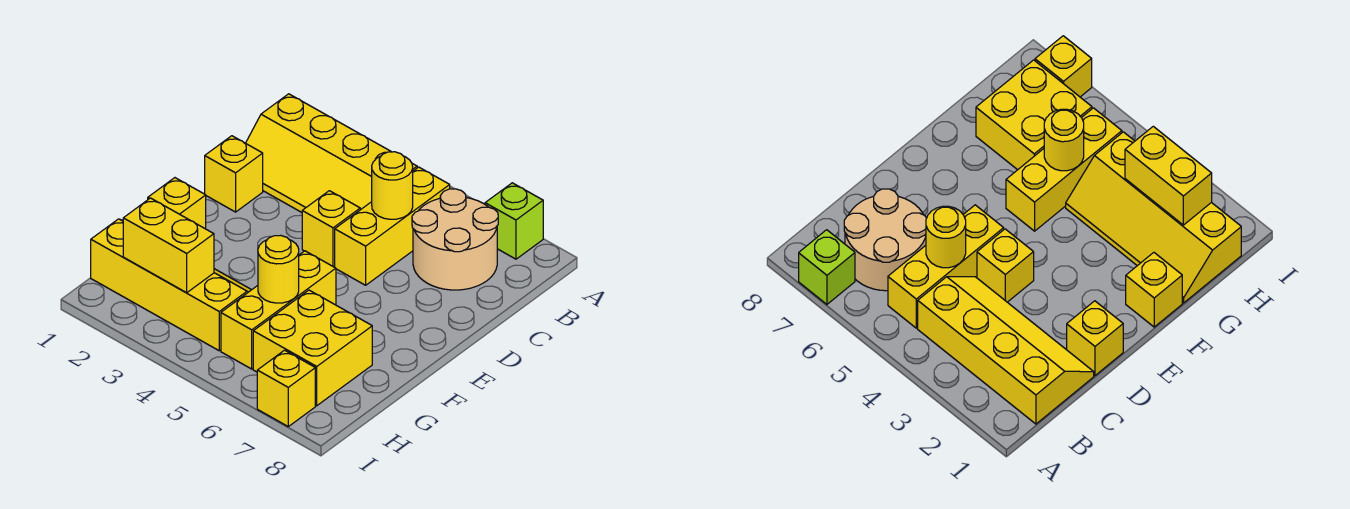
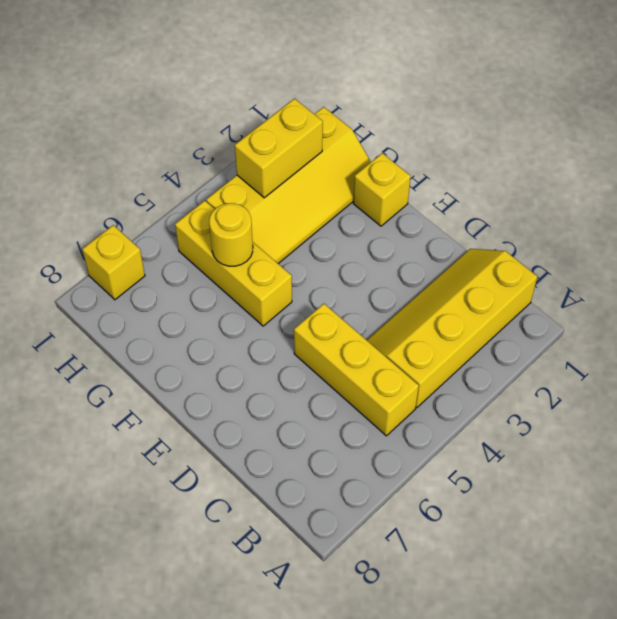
none -> lime 1x1 brick [485,183,543,259]
none -> tan 2x2 round brick [412,189,498,290]
none -> yellow 1x1 brick [205,136,263,212]

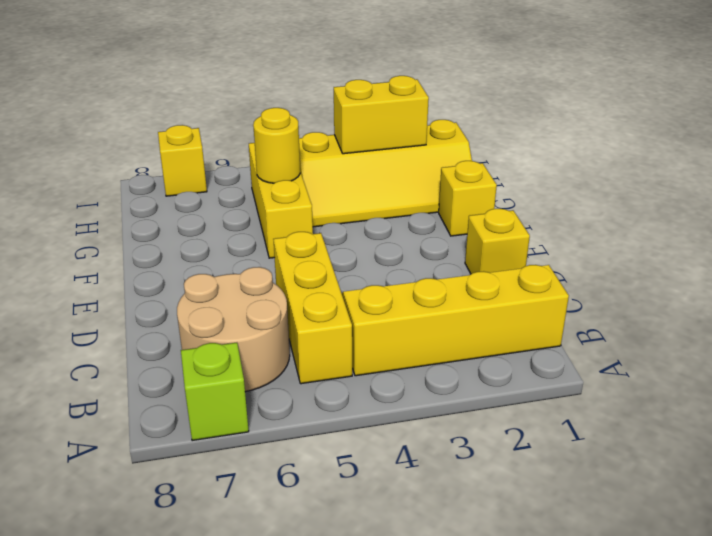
none -> yellow 1x1 brick [302,191,360,267]
none -> yellow 2x2 brick [253,290,372,406]
none -> yellow 1x1 round brick [372,152,413,219]

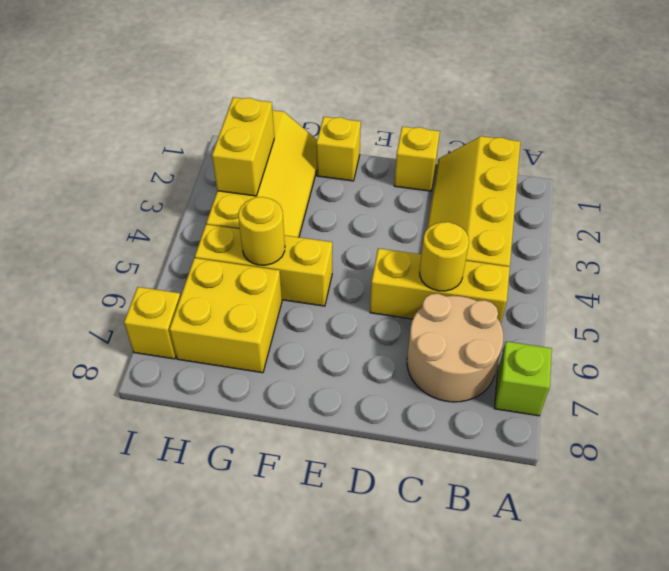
none -> yellow 1x1 brick [302,191,360,267]

